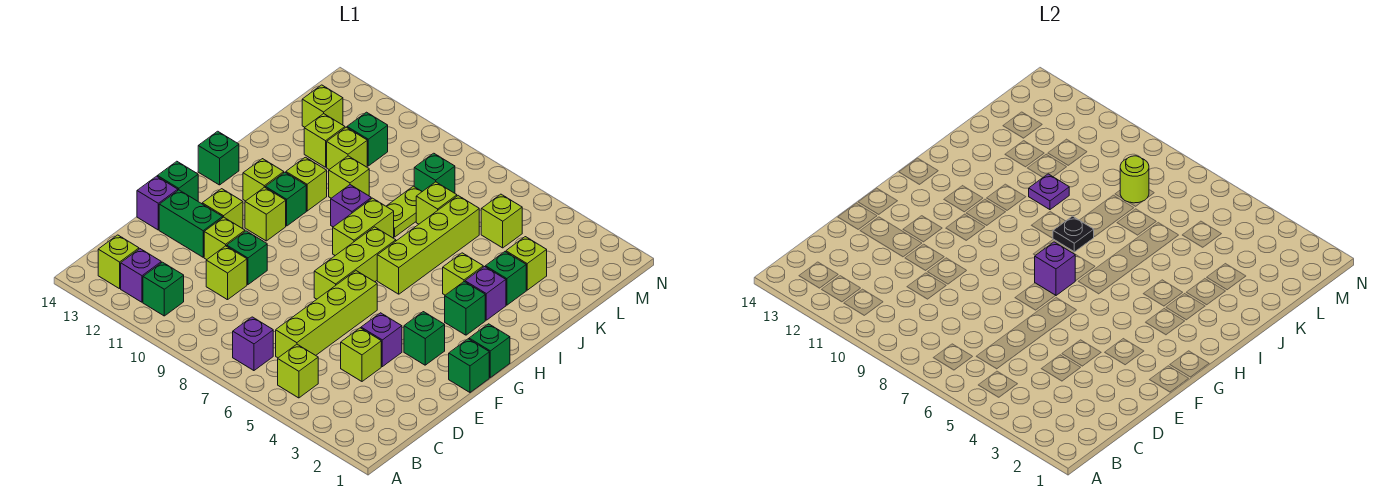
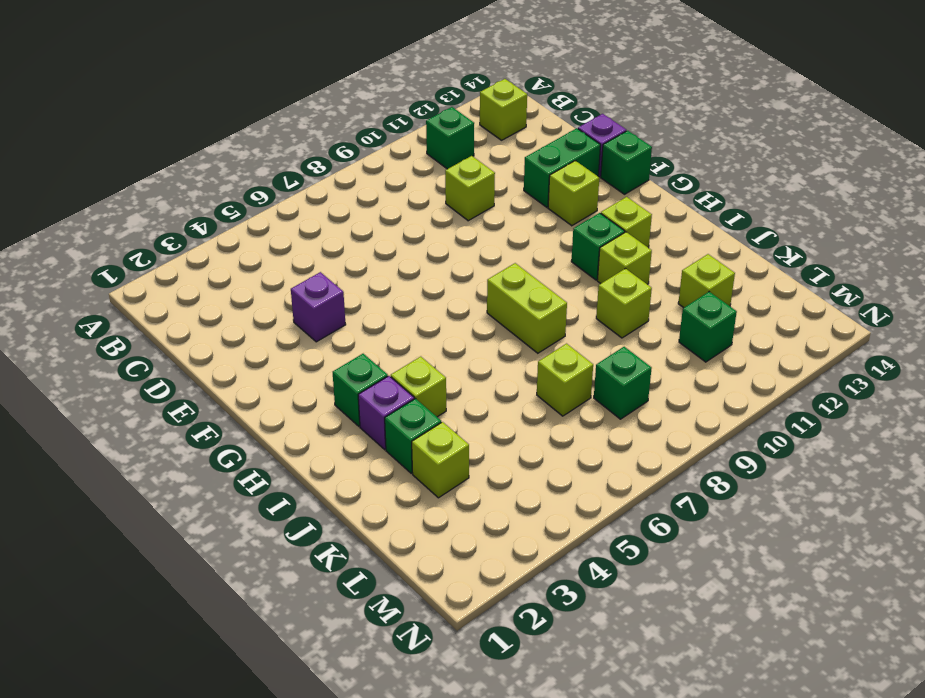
none -> lime 1x1 brick [278,344,318,398]
none -> purple 1x1 brick [233,317,273,371]
none -> purple 1x1 brick [121,249,161,302]
none -> lime 1x4 brick [276,271,377,358]

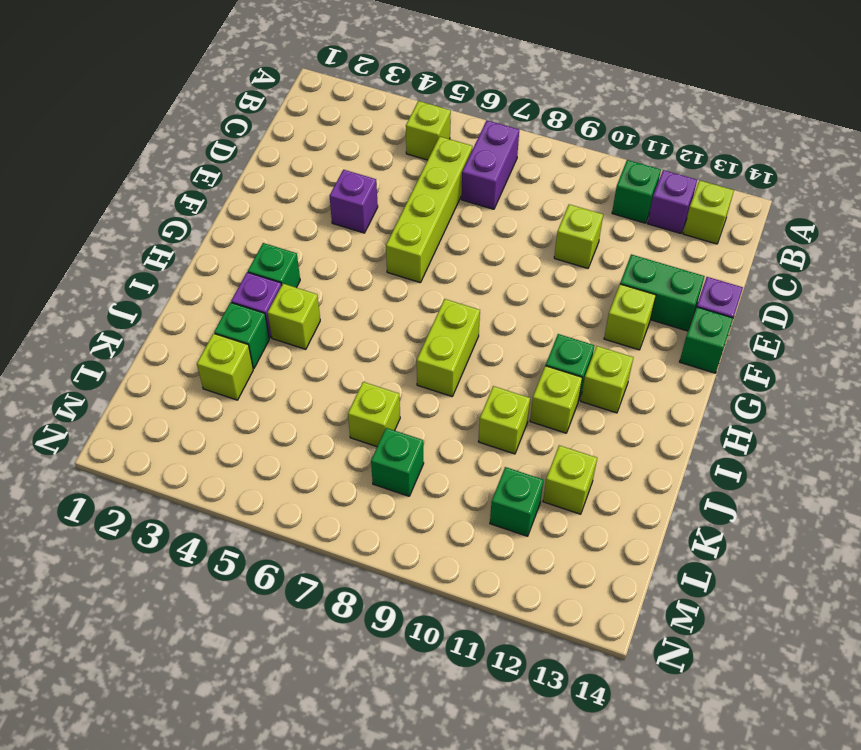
purple 1x2 brick [461,120,519,209] -> purple 1x1 brick [233,317,273,371]
none -> lime 1x1 brick [341,328,381,381]
none -> green 1x1 brick [227,231,267,285]
none -> lime 1x1 brick [204,217,245,260]
none -> green 1x1 brick [449,339,489,392]

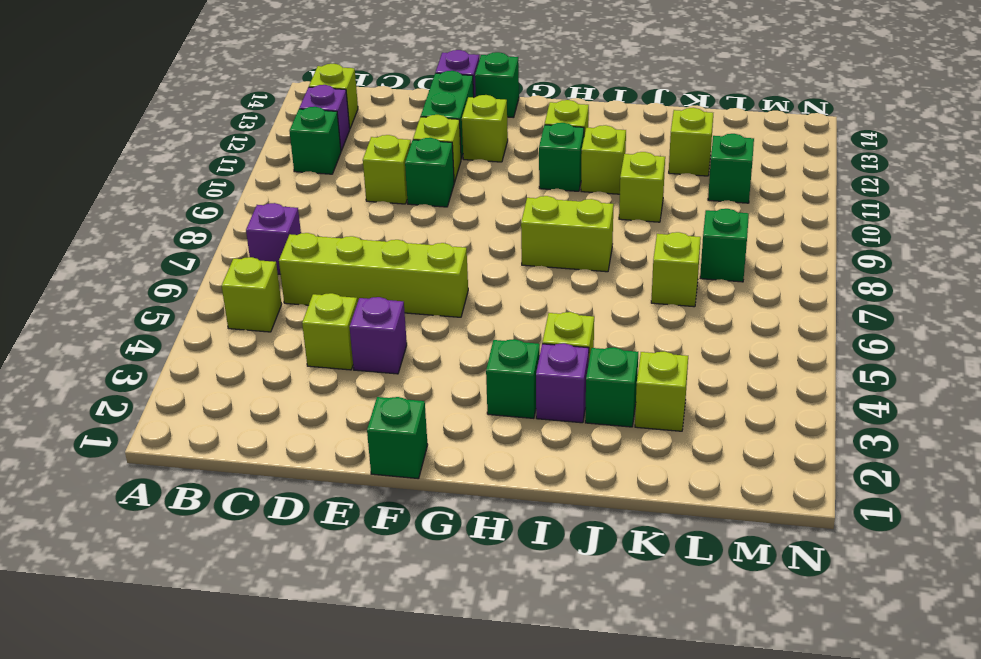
none -> green 1x1 brick [404,312,445,365]
none -> lime 1x3 brick [314,227,396,299]
none -> green 1x1 brick [469,324,510,377]
none -> lime 1x1 brick [245,187,286,241]

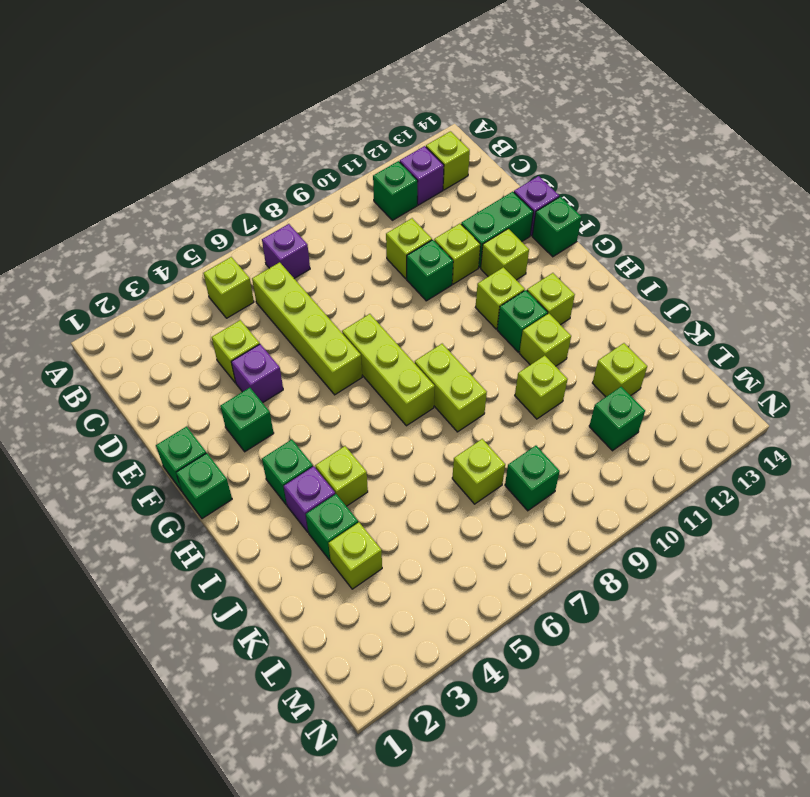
none -> lime 1x4 brick [377,196,479,294]
none -> green 1x1 brick [198,131,239,185]
none -> purple 1x1 brick [331,185,371,227]
none -> lime 1x2 plate [386,186,422,237]

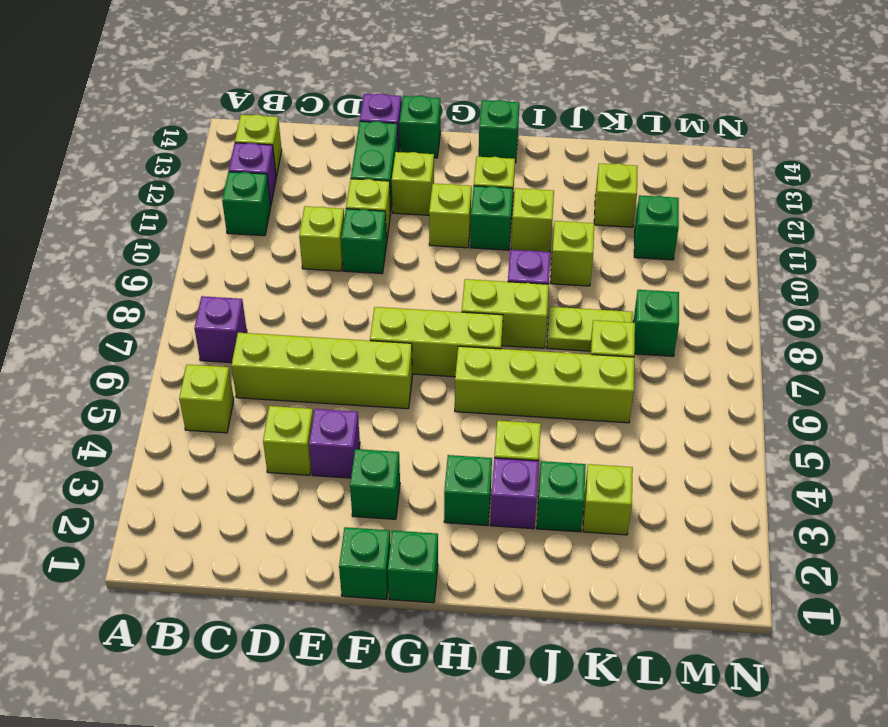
none -> lime 1x1 brick [327,127,367,169]
none -> lime 1x1 brick [481,194,522,248]
none -> lime 1x1 brick [302,85,343,127]
none -> purple 1x1 brick [1035,242,1075,296]

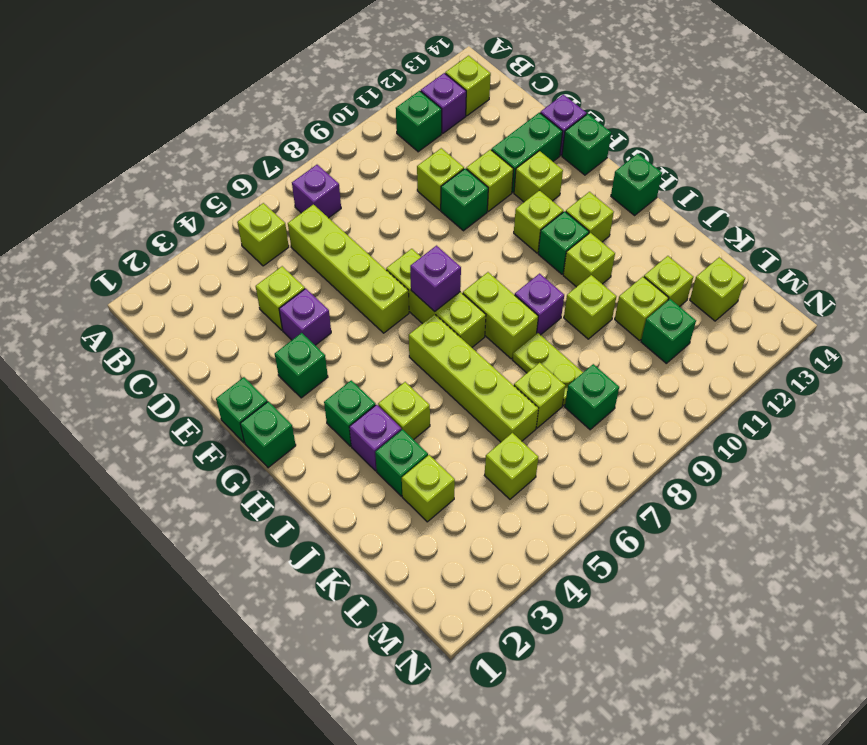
none -> black 1x1 plate [1053,216,1094,252]
none -> purple 1x1 plate [1029,174,1069,210]
none -> lime 1x1 round brick [1120,156,1149,203]

